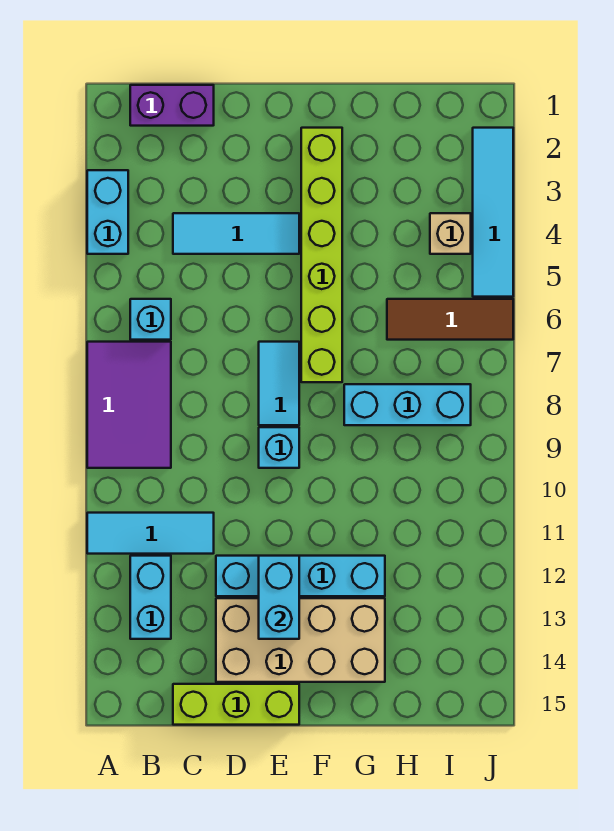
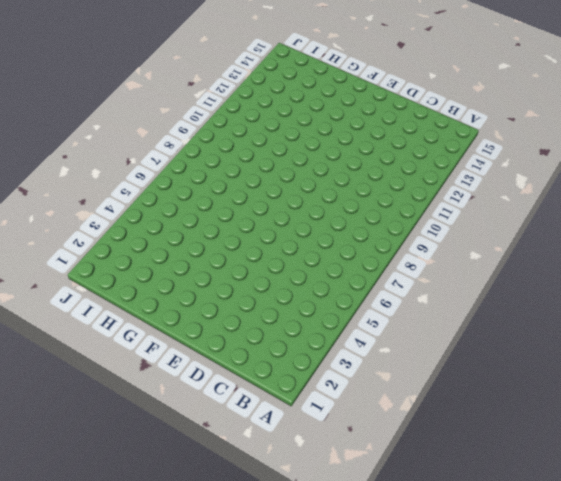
none -> cyan 1x2 brick [87,170,128,254]
none -> purple 2x3 tile [87,342,171,468]
none -> cyan 1x3 tile [87,513,214,554]

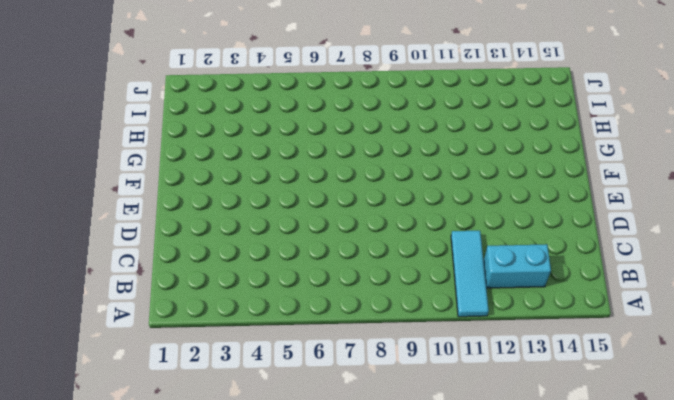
none -> cyan 1x2 brick [87,170,128,254]
none -> purple 2x3 tile [87,342,171,468]
none -> purple 1x2 brick [130,85,214,126]

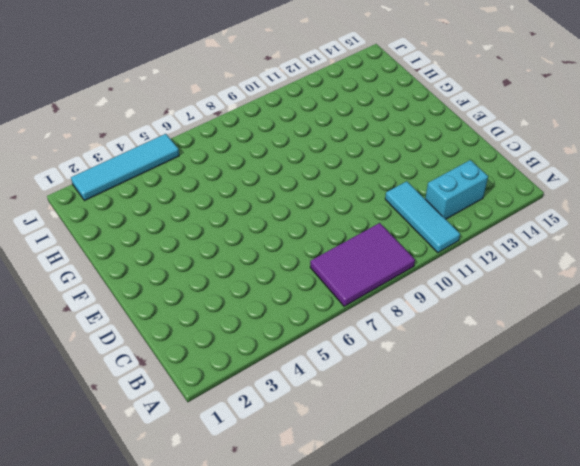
none -> cyan 1x2 brick [87,170,128,254]
none -> purple 1x2 brick [130,85,214,126]
none -> cyan 1x1 brick [130,299,171,340]

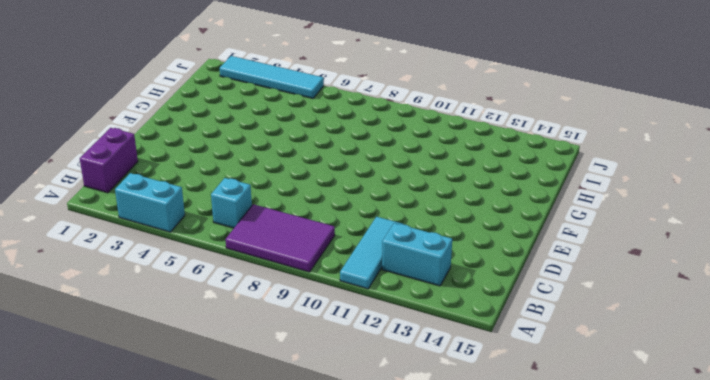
none -> cyan 1x3 tile [173,213,299,254]
none -> lime 1x3 brick [173,684,299,725]
none -> cyan 1x4 brick [216,556,385,596]

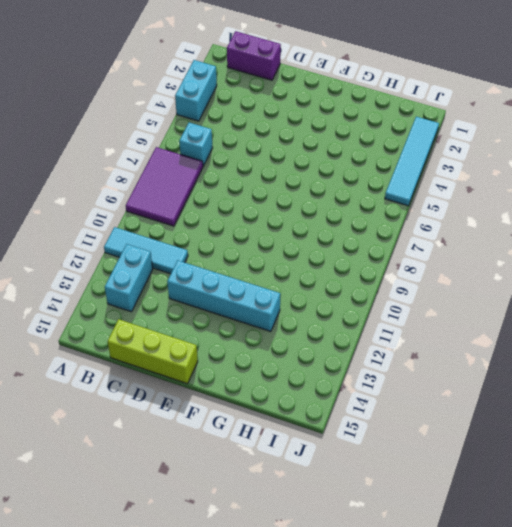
none -> cyan 1x3 tile [173,213,299,254]
none -> tan 2x4 brick [216,598,385,682]
none -> cyan 1x2 tile [259,342,299,425]

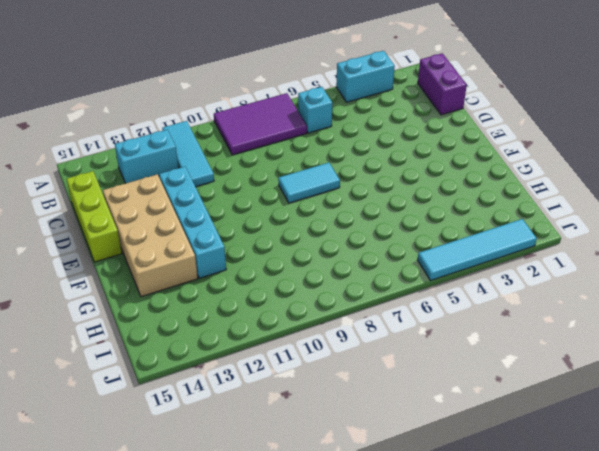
none -> cyan 1x3 tile [173,213,299,254]
none -> cyan 1x1 brick [259,427,299,468]
none -> lime 1x6 brick [301,128,342,382]

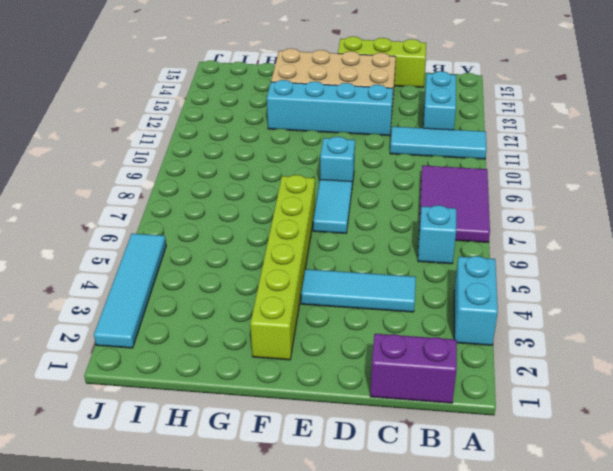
none -> cyan 1x3 brick [344,384,471,425]
none -> brown 1x3 tile [387,299,513,340]
none -> tan 1x1 brick [430,213,471,254]

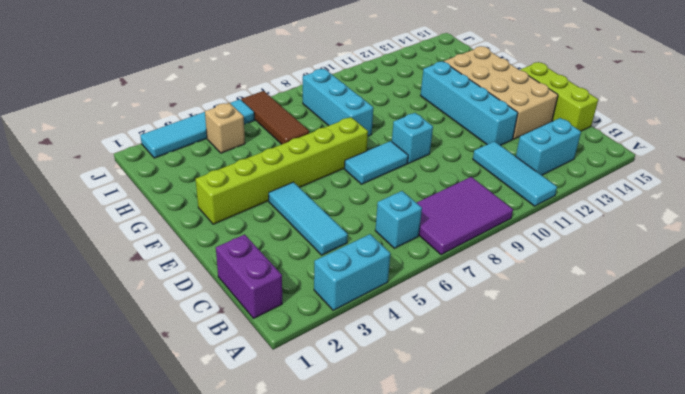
none -> cyan 1x2 brick [259,556,299,639]

